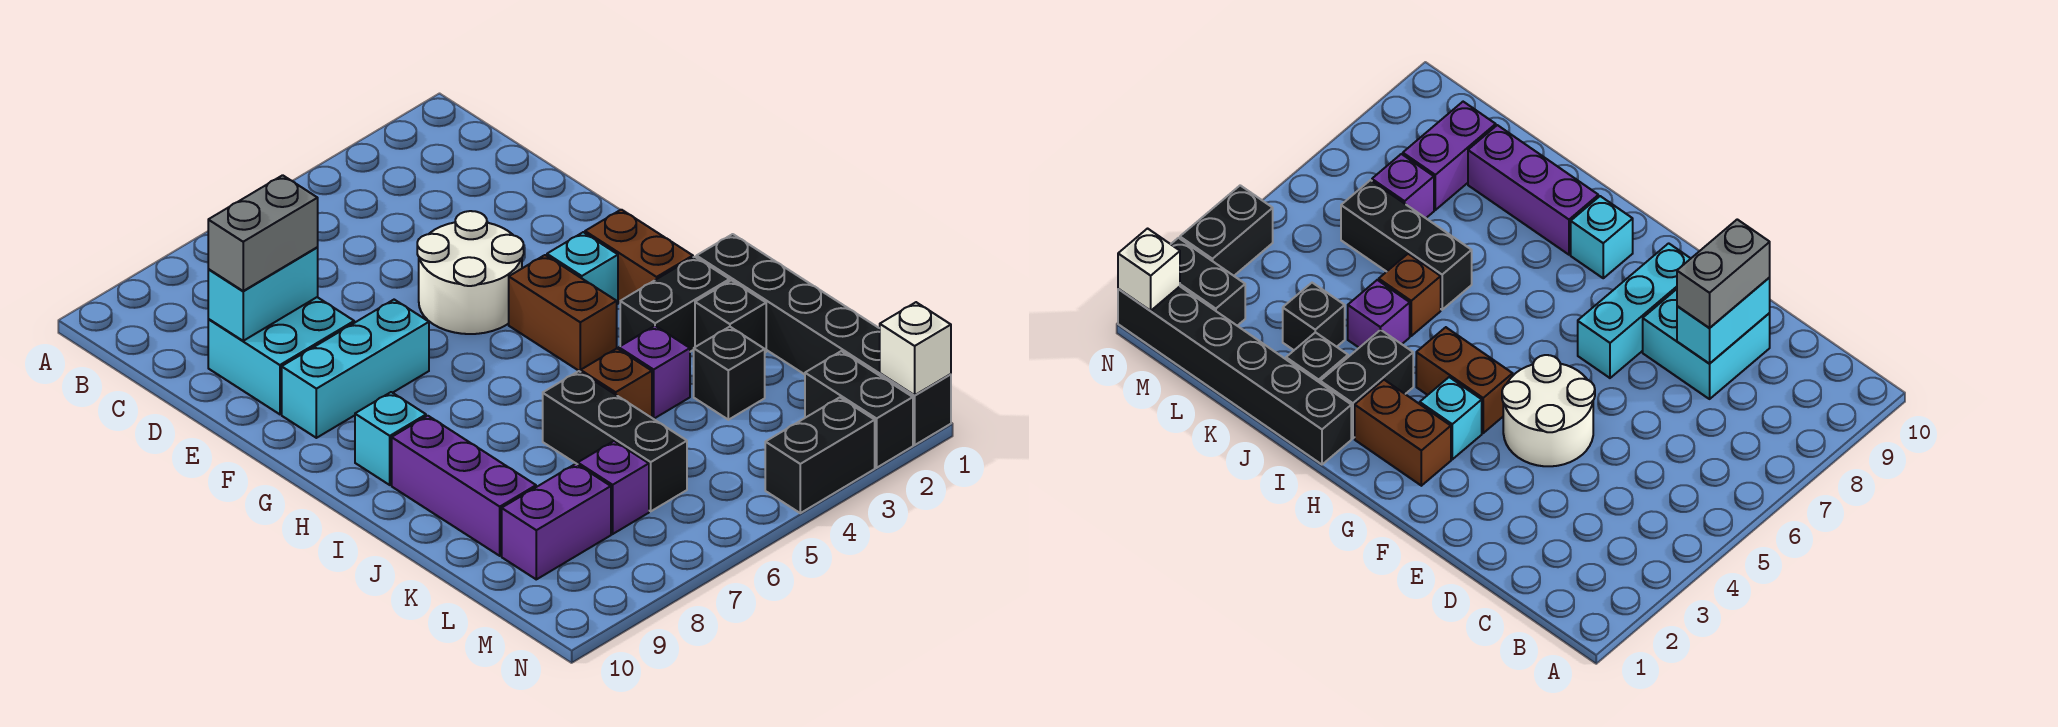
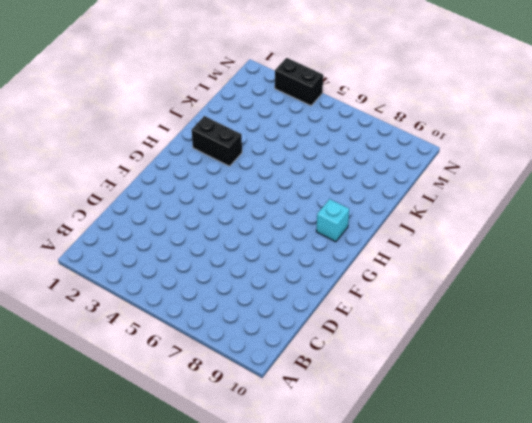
none -> cyan 2x2 brick [208,297,354,414]
none -> white 2x2 round brick [417,211,524,334]
none -> cyan 1x3 brick [282,300,429,438]

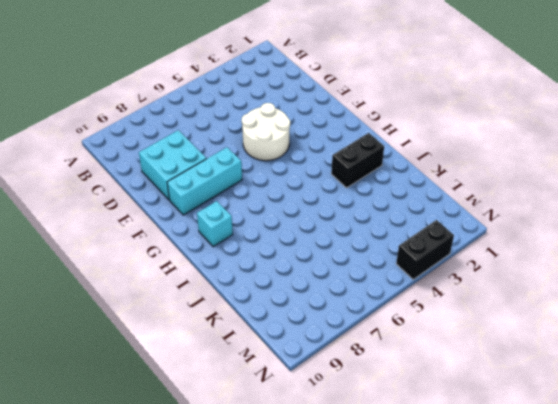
none -> brown 1x2 brick [585,210,693,303]
none -> cyan 1x1 brick [547,232,618,304]
none -> brown 1x2 brick [509,255,617,371]

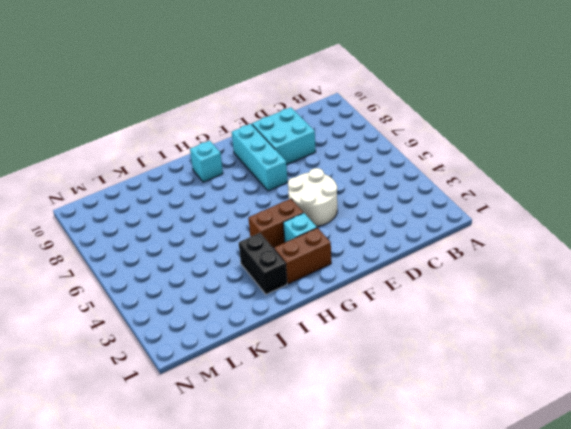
none -> black 1x6 brick [696,234,951,445]
none -> purple 1x3 brick [392,416,536,556]
none -> black 1x1 brick [695,280,766,352]

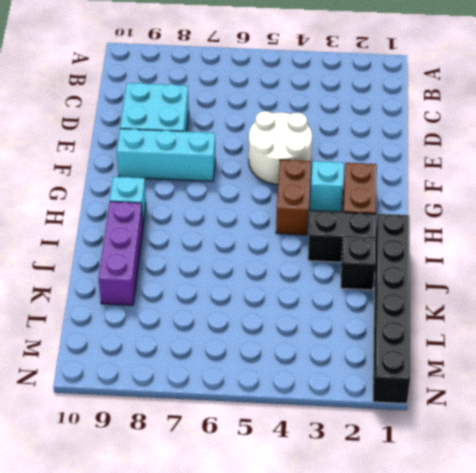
none -> purple 1x1 brick [619,326,690,419]
none -> brown 1x1 brick [580,349,652,418]
none -> black 1x3 brick [543,371,687,511]

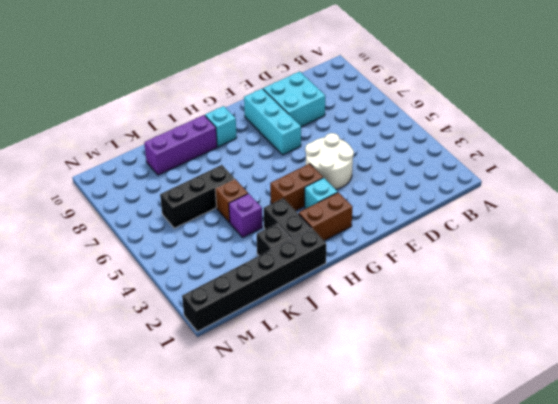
none -> black 1x1 brick [694,327,765,420]
none -> purple 1x1 brick [578,441,649,534]
none -> purple 1x2 brick [502,464,611,579]

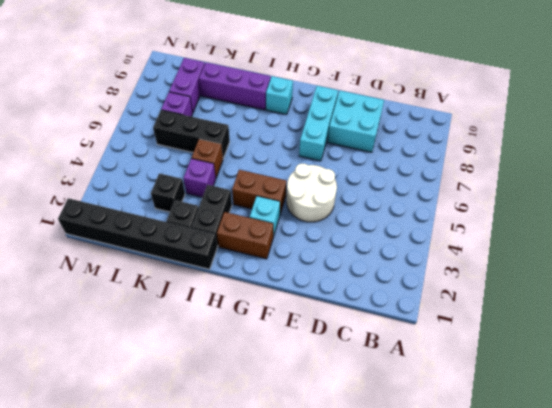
none -> black 1x2 brick [805,351,913,468]
none -> black 1x2 brick [765,397,875,513]
none -> cyan 1x2 brick [208,248,318,341]

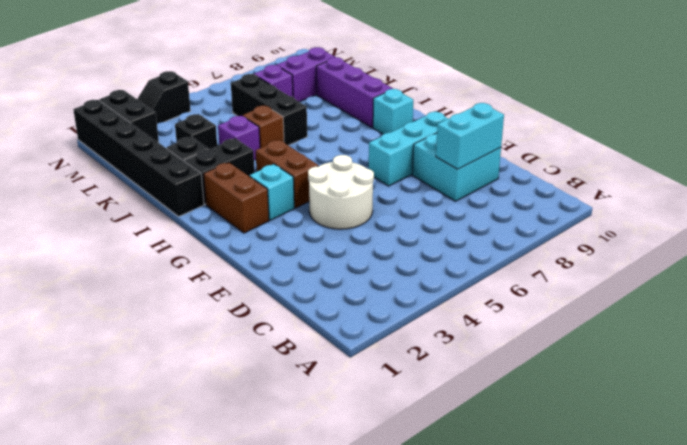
black 1x2 slope [137,71,191,124] -> black 1x2 brick [765,397,875,513]
none -> white 1x1 brick [880,302,951,395]
none -> grey 1x2 brick [208,175,318,291]

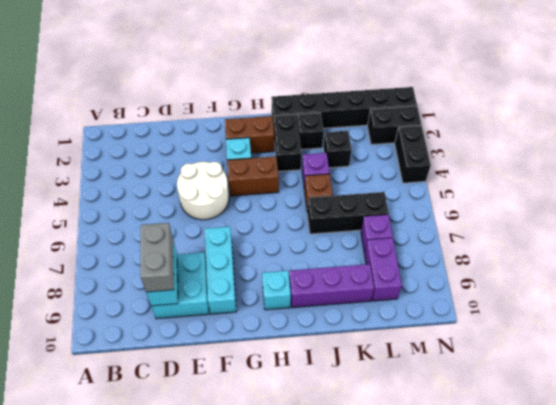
none -> white 1x1 brick [880,302,951,395]

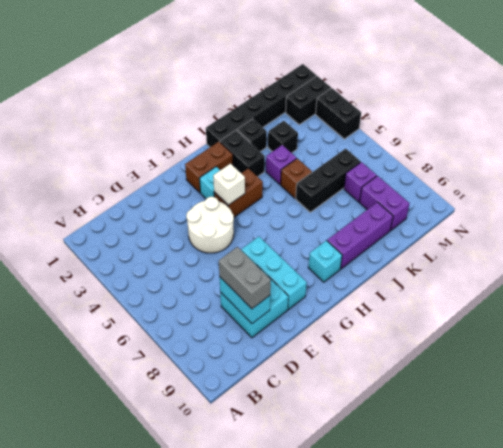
white 1x1 brick [213,164,245,205] -> white 1x1 brick moved to [880,302,951,395]

